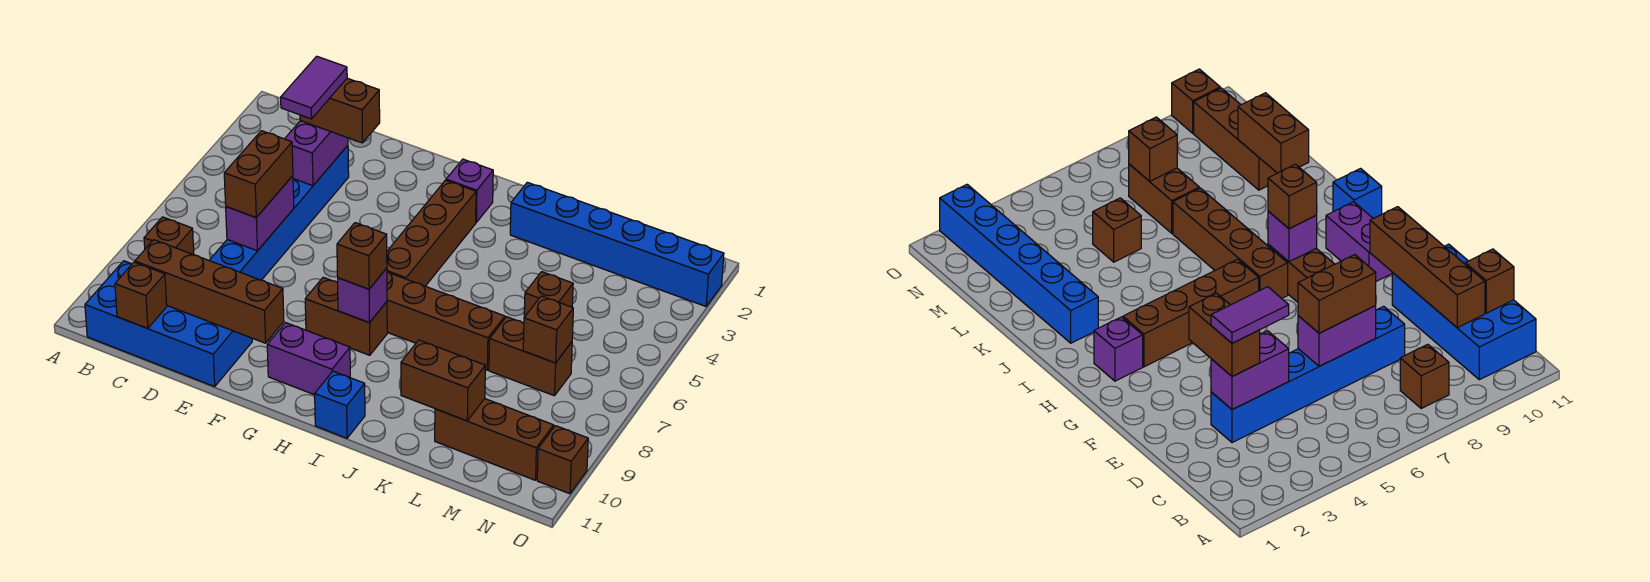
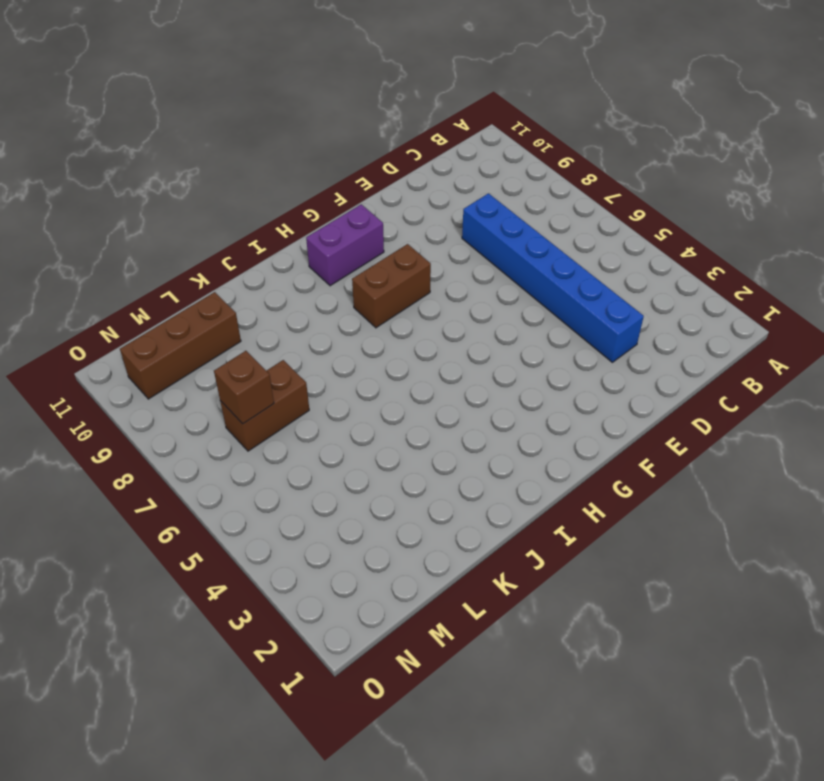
none -> brown 1x1 brick [144,217,194,255]
none -> blue 2x4 brick [85,261,252,387]
none -> purple 1x1 brick [446,159,493,222]

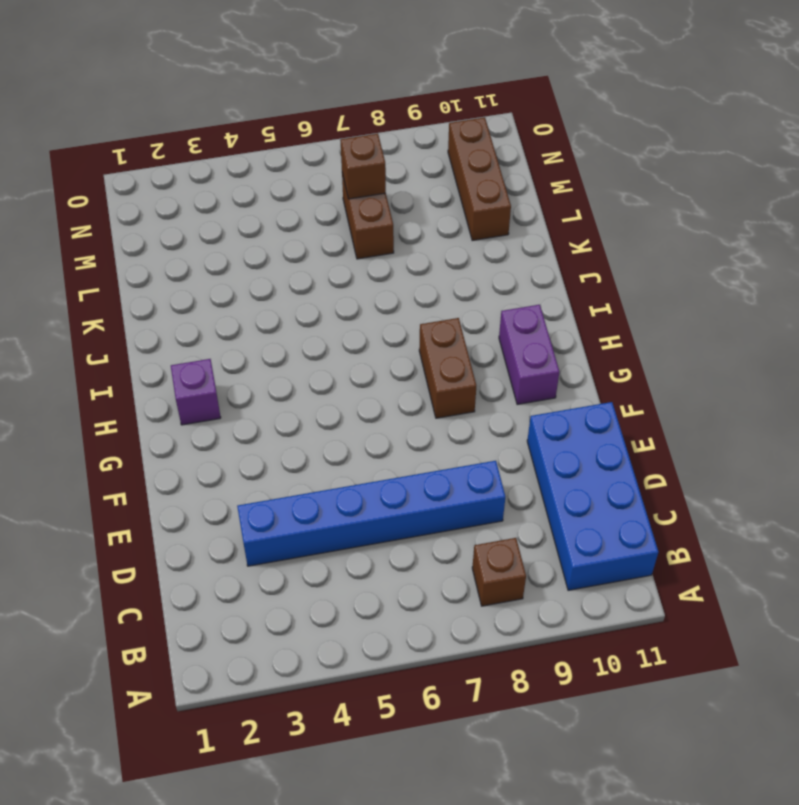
none -> brown 1x4 brick [387,180,476,286]
none -> brown 1x4 brick [387,272,505,370]
none -> blue 1x1 brick [315,371,365,438]

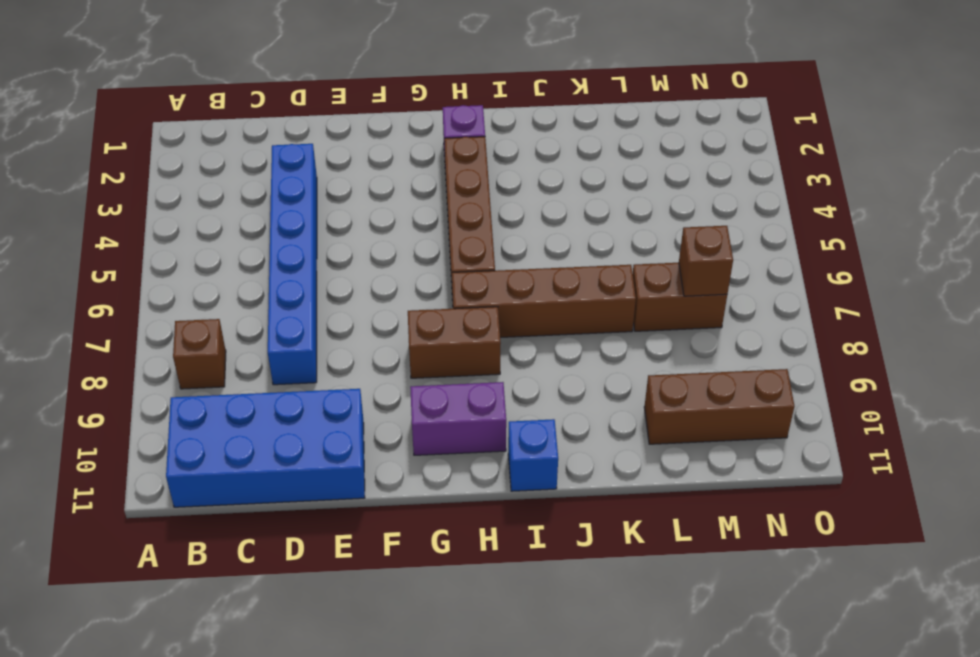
none -> blue 1x6 brick [510,182,724,306]
none -> brown 1x1 brick [524,272,573,317]
none -> brown 1x1 brick [537,426,588,494]

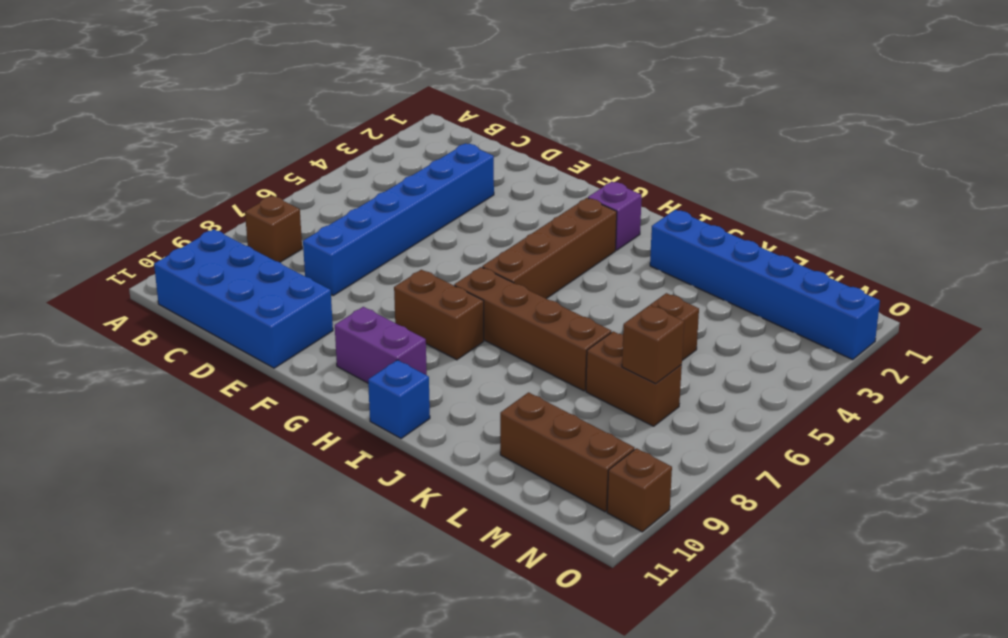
none -> brown 1x4 brick [135,240,284,343]
none -> brown 1x1 brick [115,262,167,329]
none -> purple 1x2 brick [285,121,348,186]

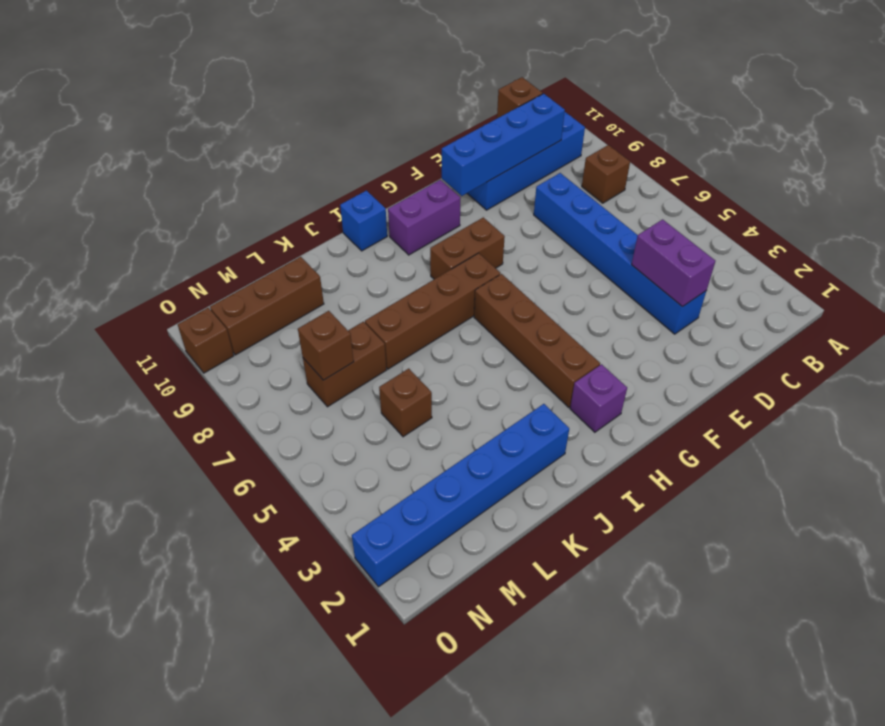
blue 1x4 brick [442,94,565,196] -> brown 1x4 brick [135,240,284,343]
none -> purple 1x2 brick [226,176,294,251]
none -> purple 1x1 brick [338,268,387,323]
none -> brown 1x2 brick [401,340,485,421]

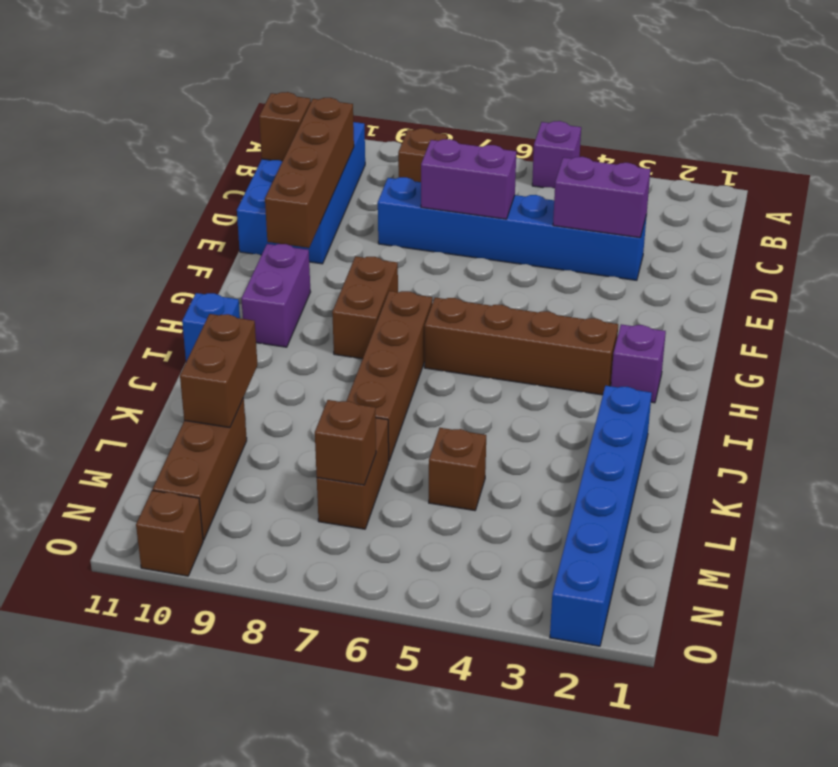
purple 1x1 brick [532,121,581,189] -> purple 1x1 brick moved to [338,268,387,323]
none -> brown 1x2 brick [300,78,380,143]
none -> brown 1x2 brick [224,131,293,217]
none -> brown 1x1 brick [337,223,387,289]

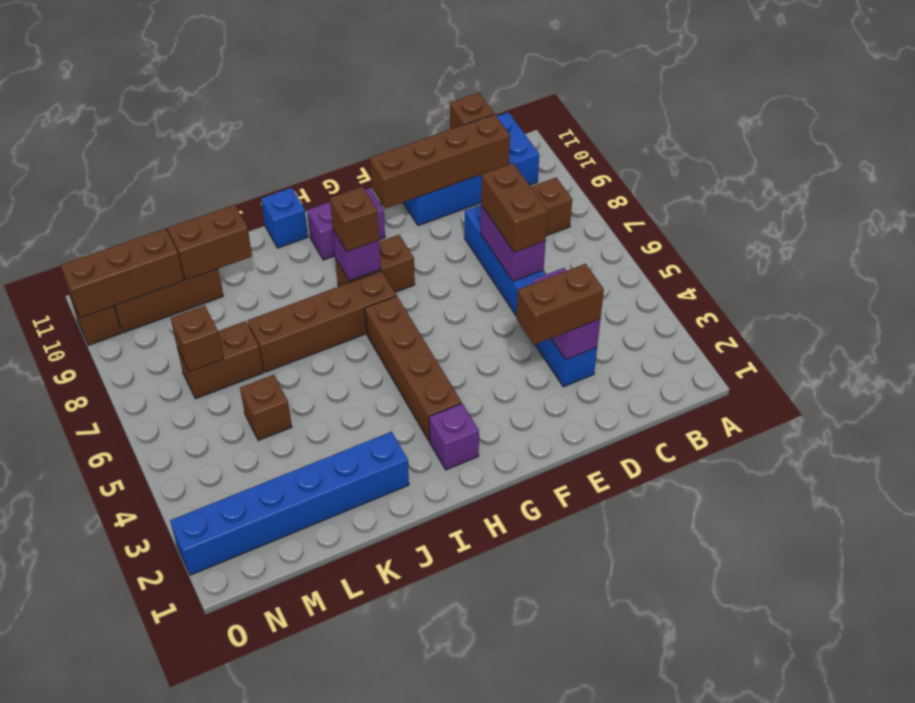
brown 1x3 brick [61,229,184,318] -> none
none -> purple 1x2 tile [281,56,347,119]

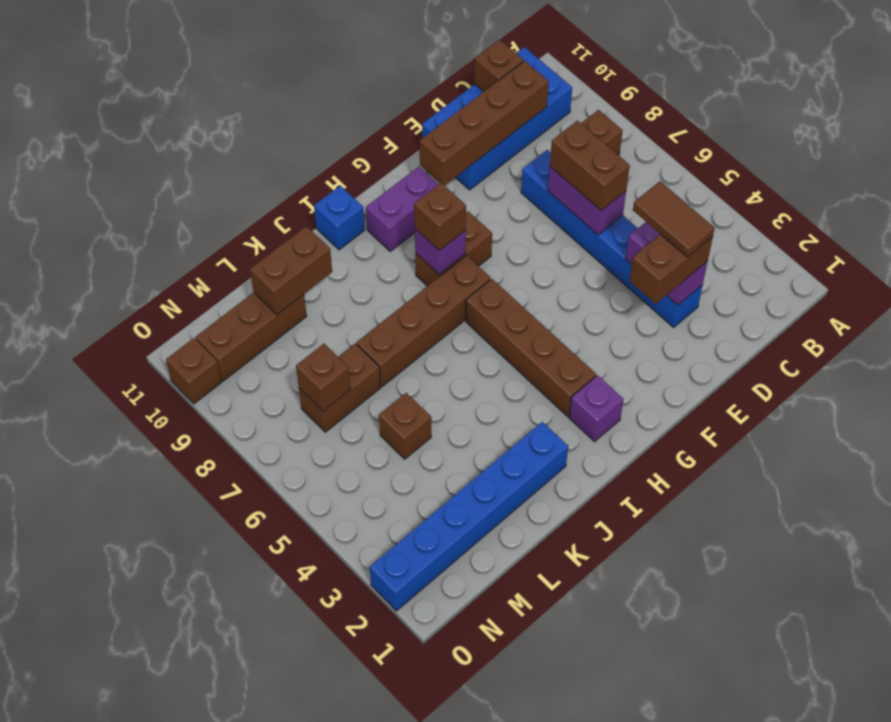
brown 1x2 tile [633,181,715,257] -> purple 1x2 tile [281,56,347,119]

